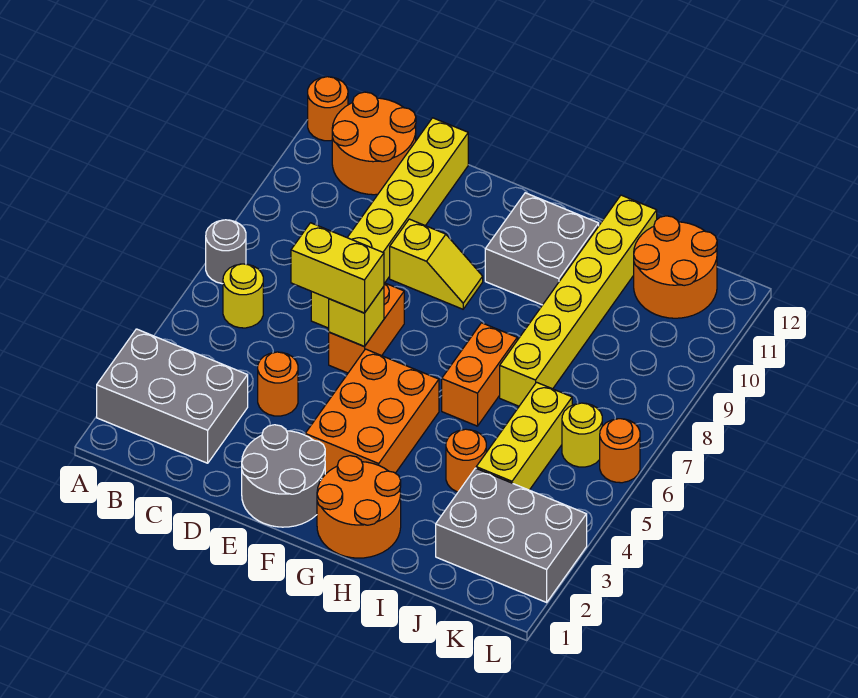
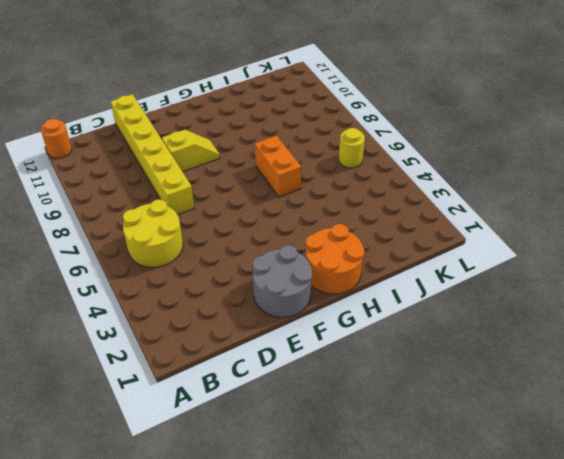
yellow 2x2 round brick [123,199,183,267] -> yellow 1x1 round brick [223,264,263,328]
none -> grey 2x3 brick [97,329,248,463]
none -> grey 1x1 round brick [206,220,246,284]
none -> orange 2x2 round brick [332,92,416,195]

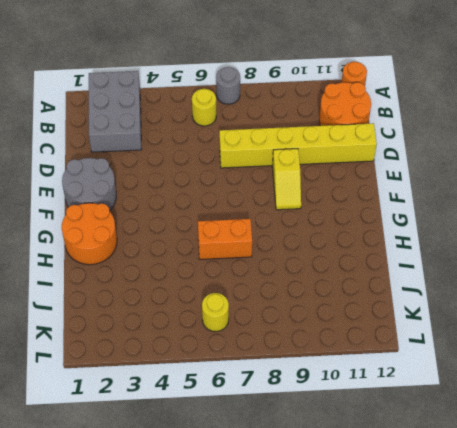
none -> orange 1x1 round brick [258,352,298,416]
none -> orange 1x2 brick [329,283,404,373]
none -> orange 2x3 brick [305,349,439,474]

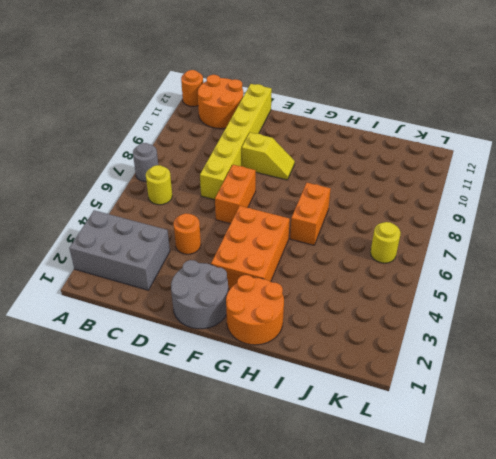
none -> grey 2x2 brick [485,193,599,305]
none -> orange 1x1 round brick [446,429,486,492]
none -> yellow 1x6 brick [500,195,657,406]

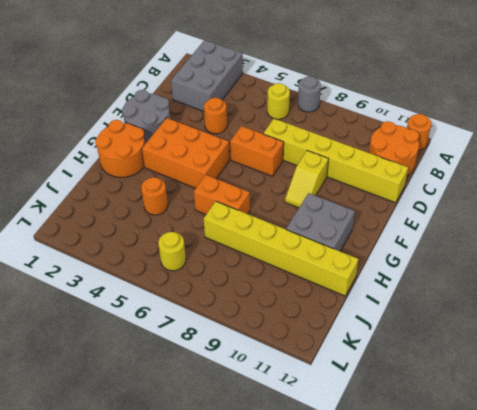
none -> grey 2x3 brick [436,468,587,602]
none -> yellow 1x3 brick [476,382,572,490]
none -> orange 2x2 round brick [634,216,717,318]

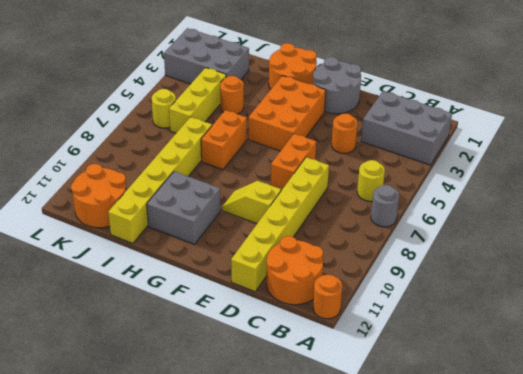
none -> orange 1x1 round brick [600,419,640,483]
none -> yellow 1x1 brick [329,287,384,347]
none -> yellow 1x2 brick [291,223,384,313]

